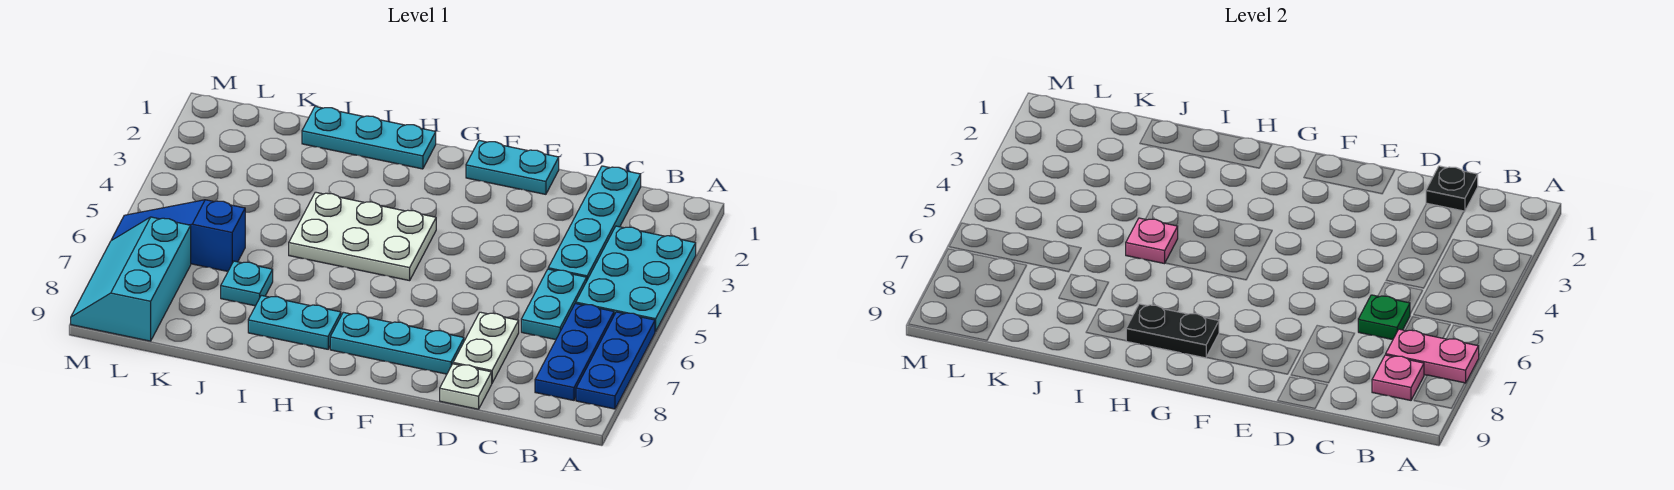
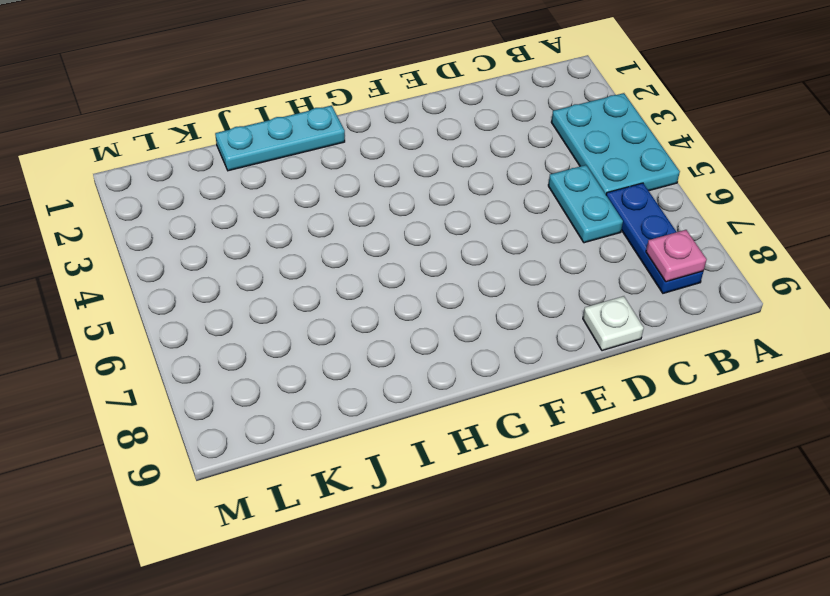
none -> blue 1x3 plate [576,312,655,409]
none -> cyan 1x4 plate [548,166,641,279]
none -> white 1x2 plate [453,312,519,383]

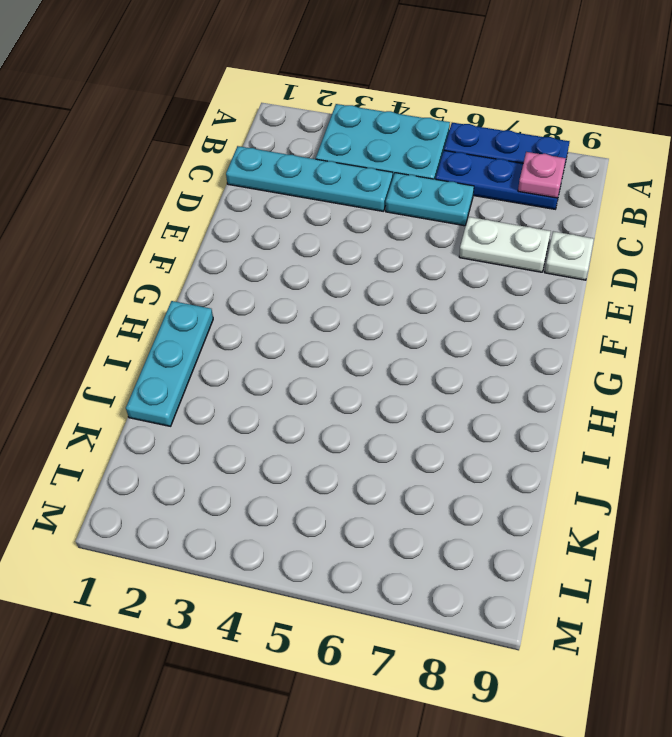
none -> cyan 1x2 plate [466,141,559,194]
none -> cyan 1x3 plate [330,312,464,374]
none -> white 2x3 plate [289,192,436,281]

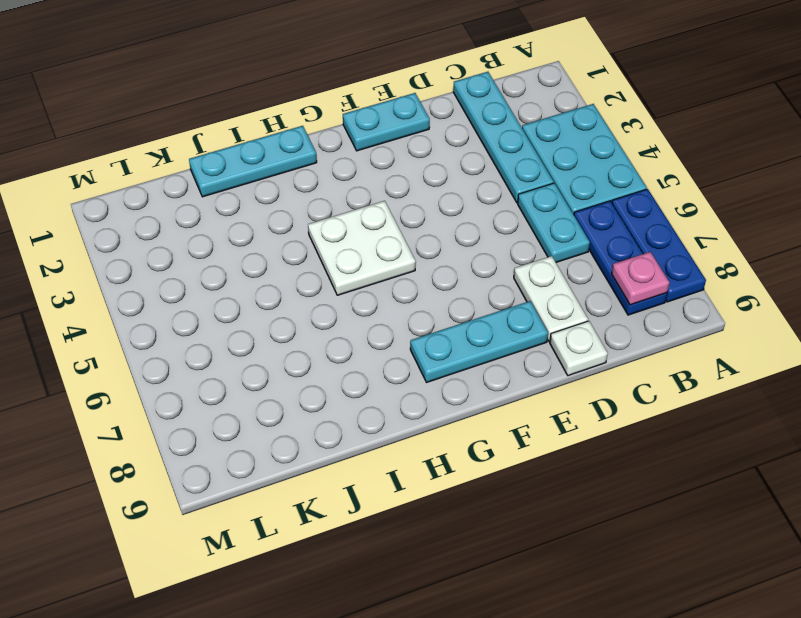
white 2x2 plate [308,201,416,295] -> white 2x3 plate [289,192,436,281]
none -> cyan 1x2 plate [248,295,341,349]
none -> cyan 1x1 plate [221,261,273,306]
none -> blue 1x3 slope [112,200,245,271]

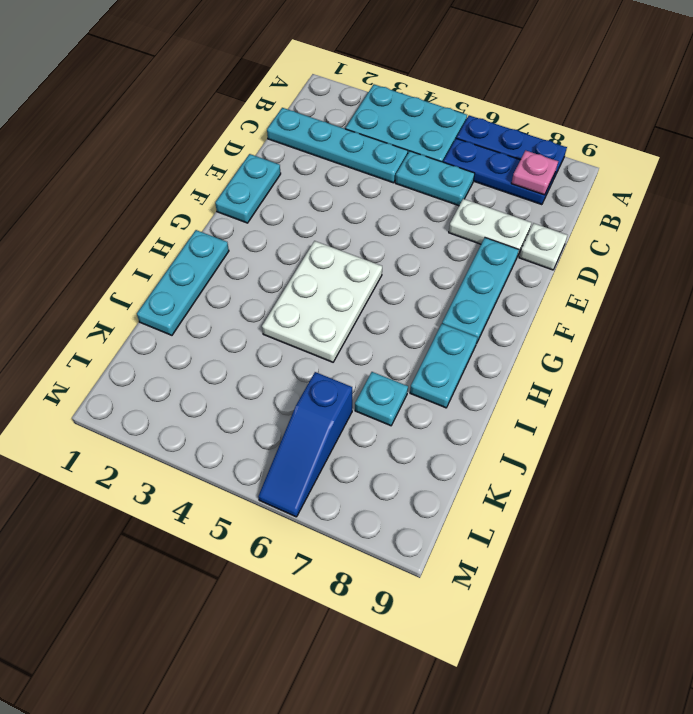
none -> cyan 2x3 slope [71,217,191,341]
none -> pink 1x2 plate [1386,329,1479,383]
none -> black 1x1 plate [1426,166,1478,212]

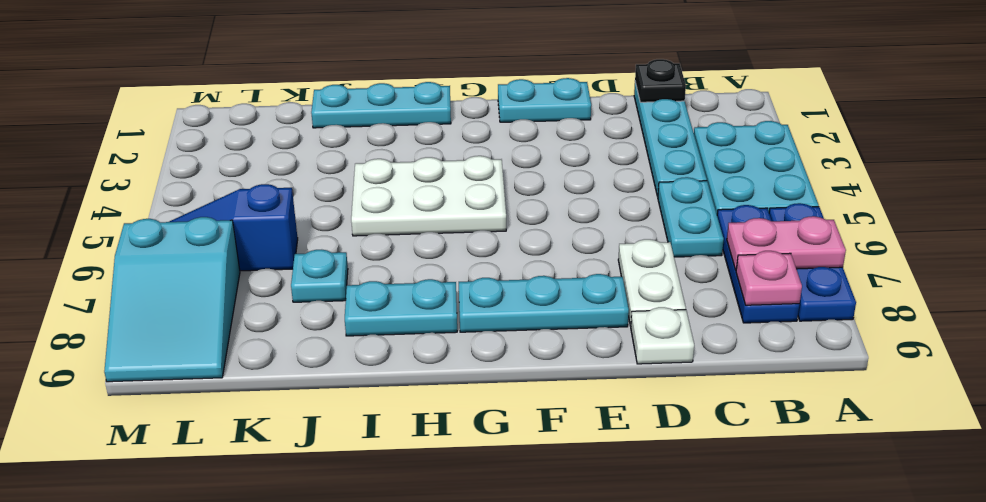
cyan 2x3 slope [104,217,240,382] -> cyan 2x3 slope turned to [71,217,191,341]
none -> green 1x1 plate [1358,295,1410,340]
none -> black 1x2 plate [1126,304,1219,358]
none -> pink 1x1 plate [1126,218,1178,264]

